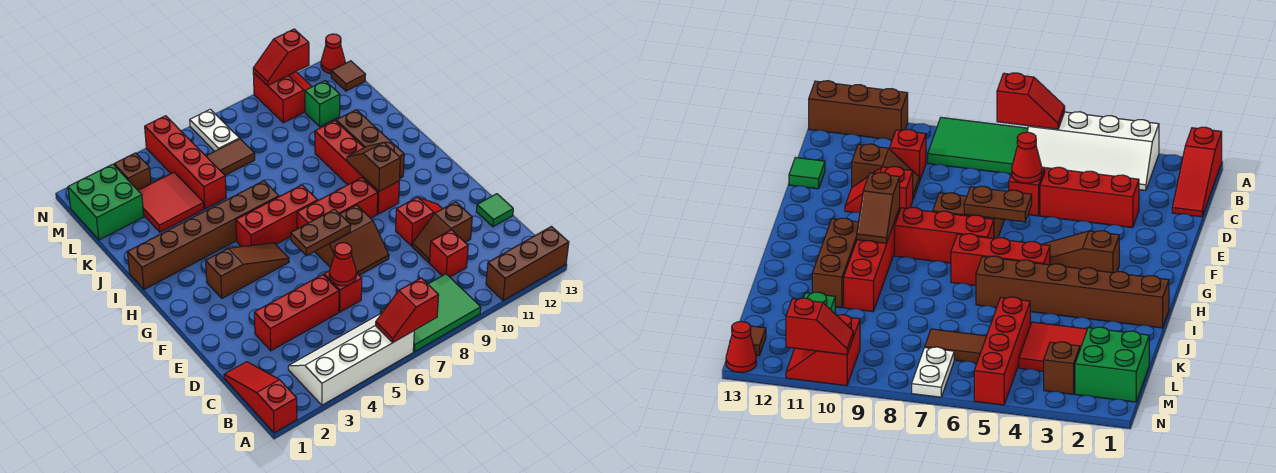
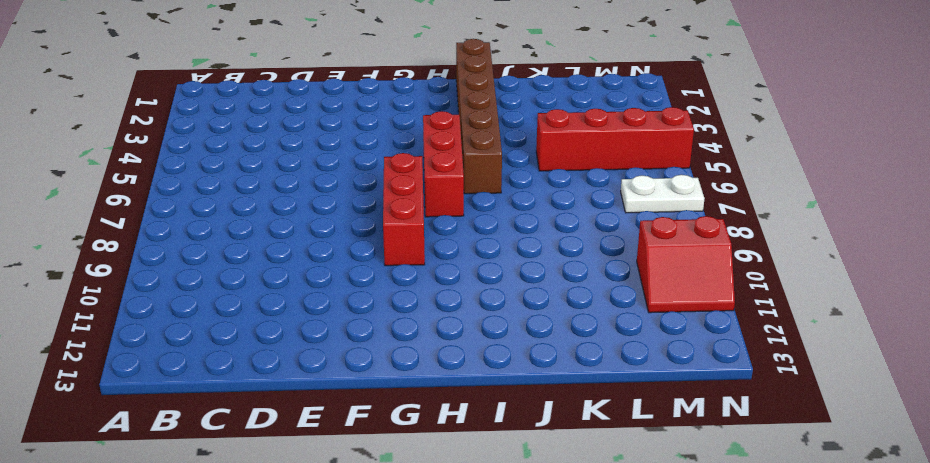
none -> red 1x3 slope [224,362,297,433]
none -> white 2x4 slope [288,314,414,405]
none -> green 2x3 tile [380,274,481,352]
none -> brown 1x3 brick [486,227,569,301]

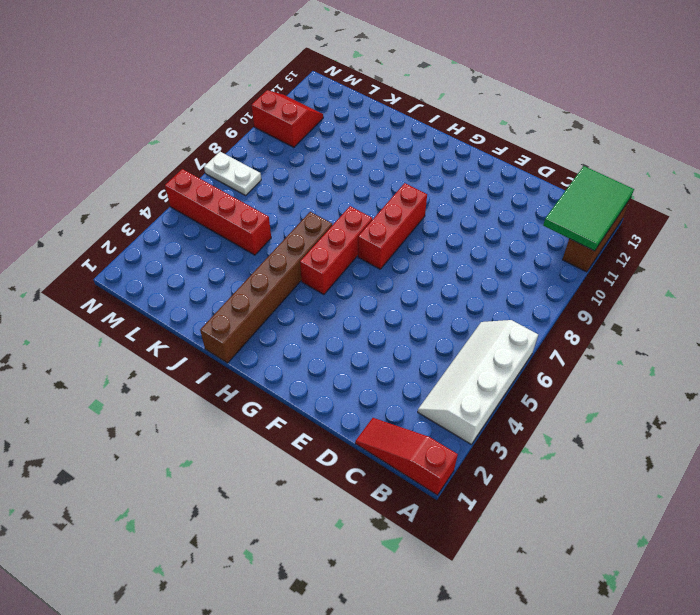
green 2x3 tile [543,166,634,251] -> green 2x3 tile moved to [380,274,481,352]
none -> red 1x1 brick [429,230,468,277]
none -> red 1x3 brick [254,275,339,351]
none -> red 1x1 brick [324,271,362,312]
none -> brown 1x2 slope [412,202,472,262]

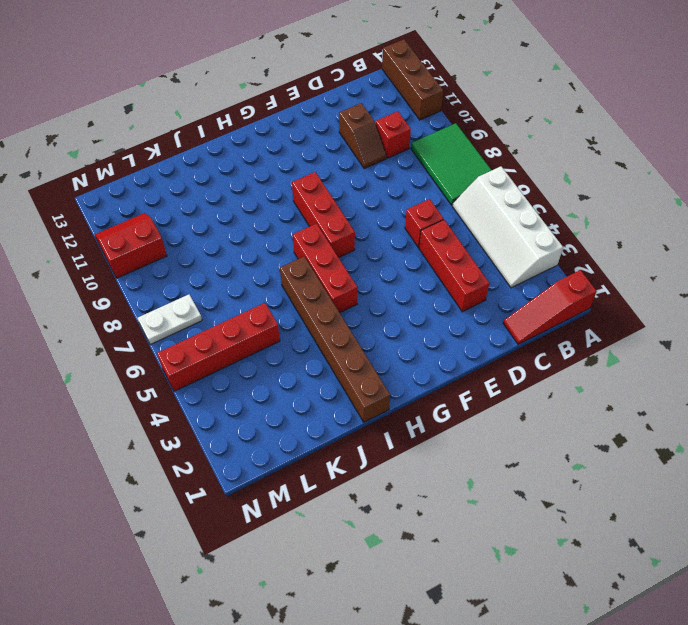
none -> green 1x1 tile [476,194,513,227]
none -> brown 2x2 slope [315,205,389,275]
none -> red 1x2 slope [396,197,442,246]
none -> brown 1x3 slope [206,243,289,298]

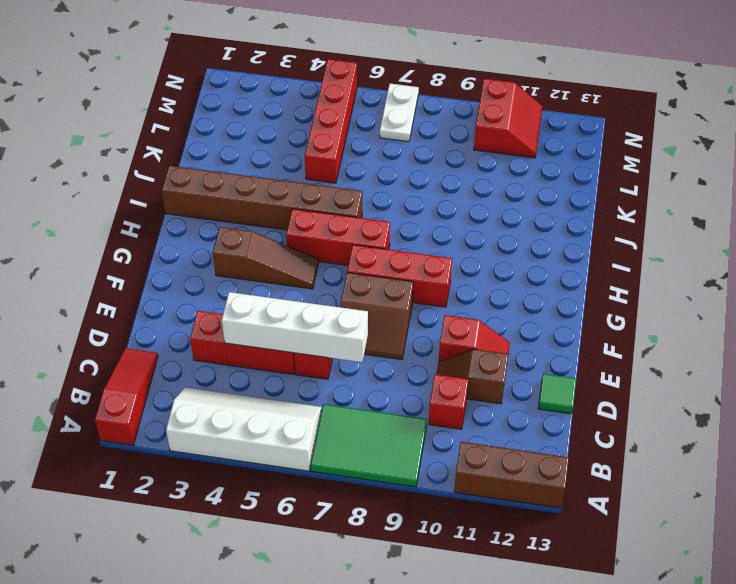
white 1x4 brick [222,292,368,362] -> red 1x1 cone [329,243,356,286]
none -> red 1x4 brick [315,121,399,214]
none -> brown 1x3 brick [336,110,404,178]
none -> red 2x2 tile [138,172,204,232]
none -> green 2x2 brick [68,164,144,240]

